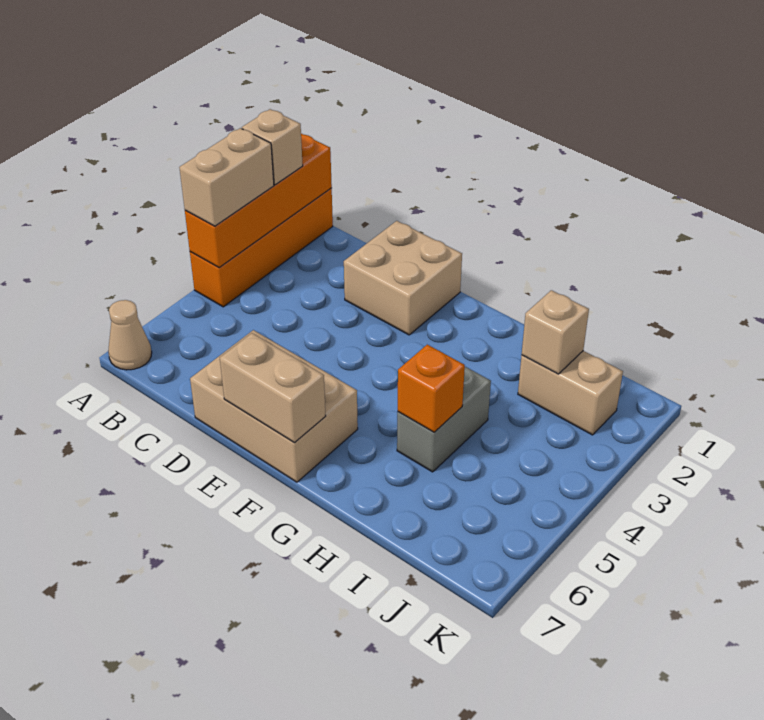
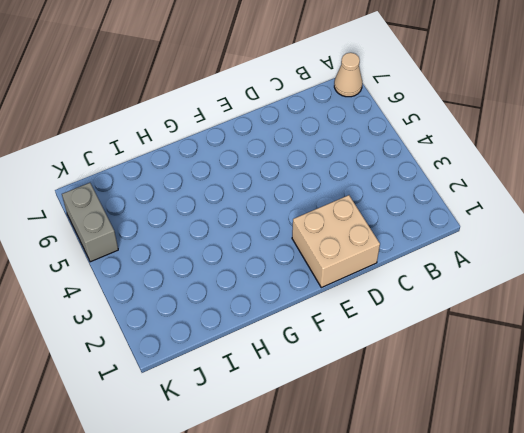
grey 1x2 brick [62,183,118,262] -> grey 1x2 brick moved to [397,367,491,472]
none -> orange 1x4 brick [190,188,333,307]
none -> tan 2x3 brick [190,330,358,482]
none -> tan 1x2 brick [518,351,623,435]

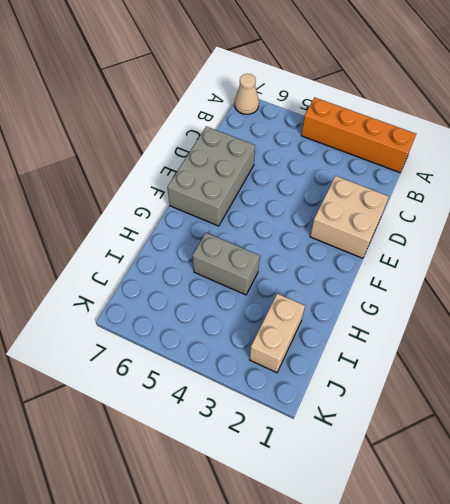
grey 2x3 brick [167,126,255,226] -> tan 2x3 brick [190,330,358,482]
none -> orange 1x4 brick [185,134,332,268]
none -> tan 1x2 brick [220,333,326,443]
none -> orange 1x1 brick [398,345,465,432]

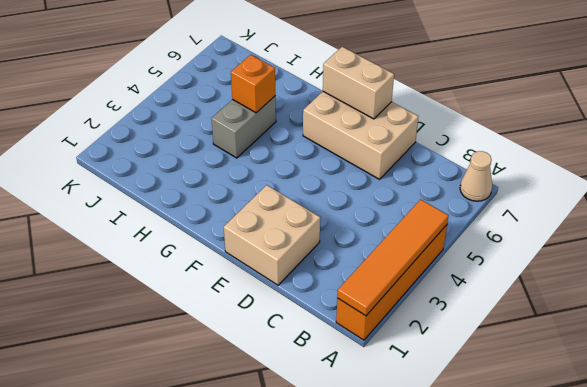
orange 1x4 tile [337,200,449,316] -> orange 1x4 brick [185,134,332,268]
none -> tan 1x2 brick [518,351,623,435]
none -> tan 1x1 brick [522,290,589,374]
none -> tan 1x1 brick [242,109,303,185]

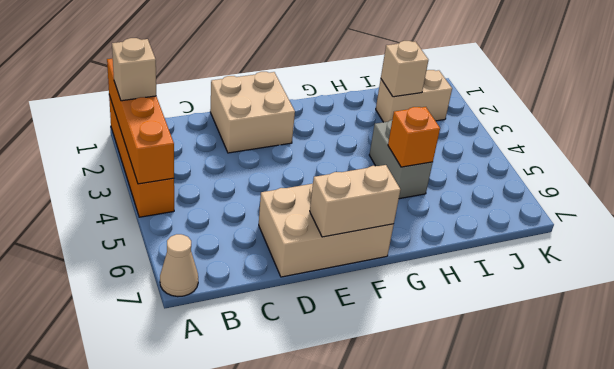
none -> tan 1x2 brick [179,128,274,226]

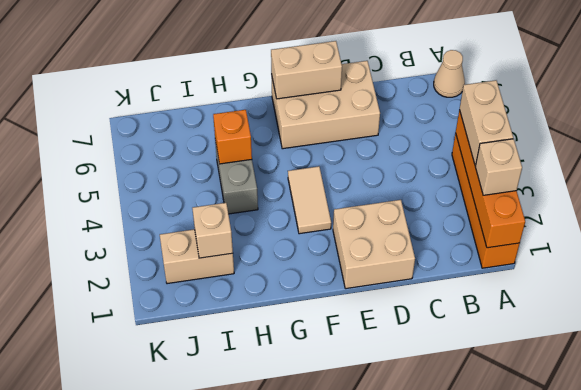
tan 1x2 tile [288,166,331,234] -> none

